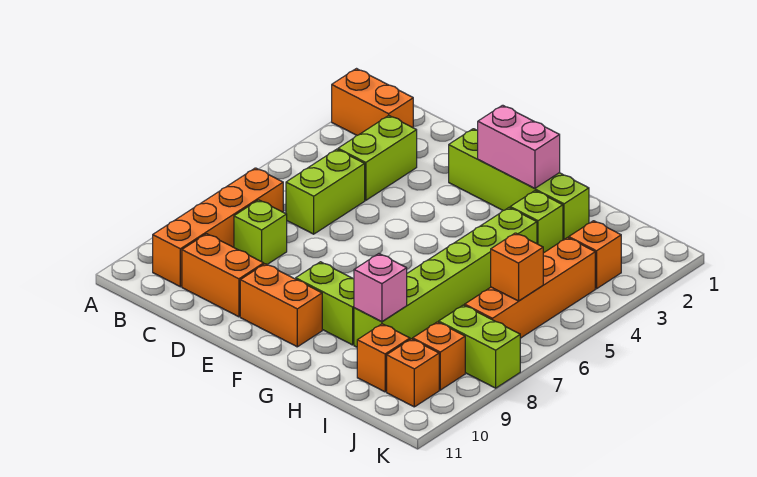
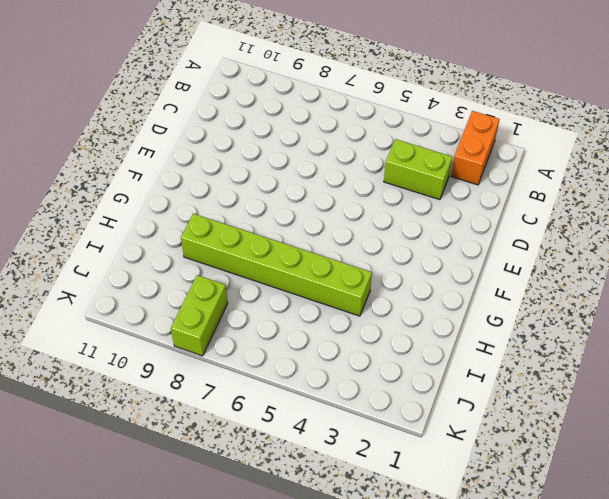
none -> orange 1x4 brick [153,168,283,287]
none -> lime 1x2 brick [286,149,365,234]
none -> lime 1x1 brick [234,200,287,265]

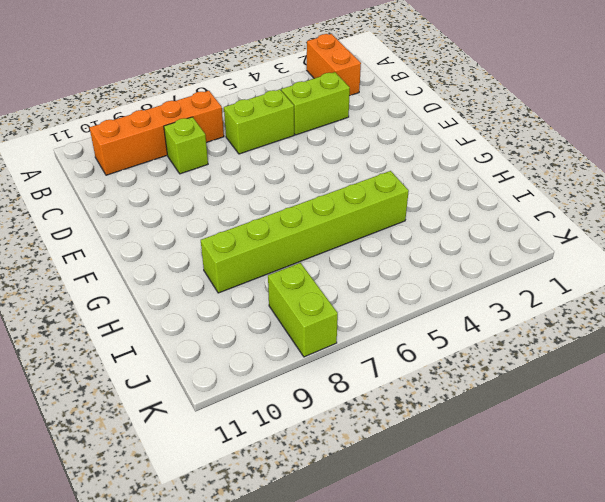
none -> orange 1x2 brick [182,234,264,317]
none -> lime 1x4 brick [449,129,589,240]
none -> orange 1x2 brick [240,264,322,347]

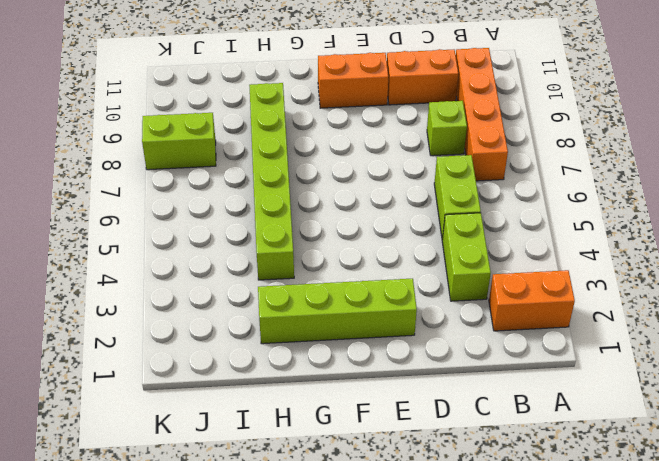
none -> lime 1x2 brick [296,262,354,345]
none -> lime 1x1 brick [510,191,563,253]
none -> orange 1x1 brick [357,324,410,392]

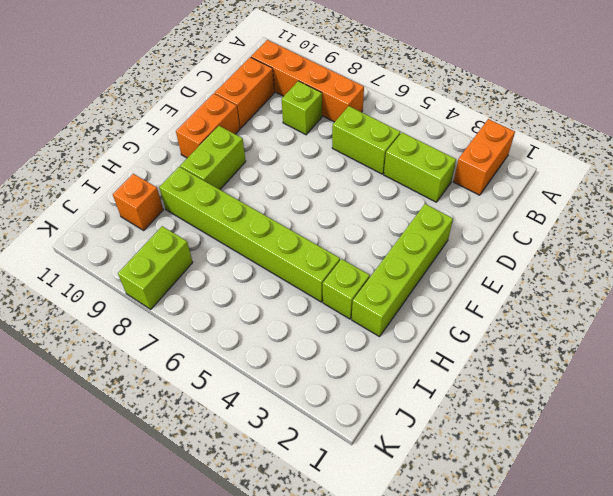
none -> orange 1x1 brick [569,221,621,289]
none -> orange 1x4 brick [465,238,595,338]
none -> orange 1x1 brick [413,322,465,390]

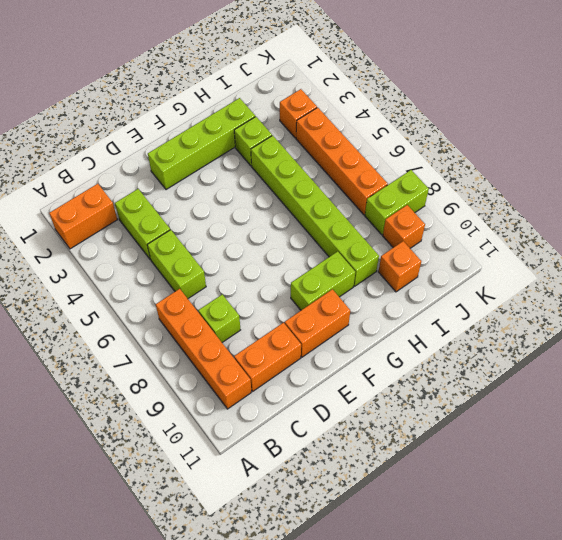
none -> orange 1x1 brick [387,339,439,407]
none -> pink 1x2 brick [478,105,560,189]
none -> pink 1x1 brick [354,254,407,322]

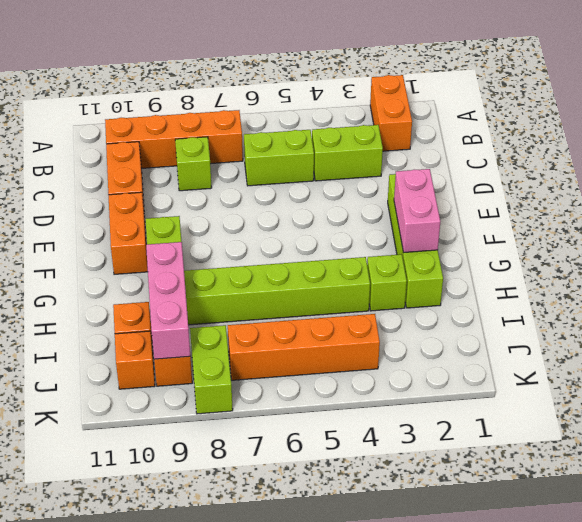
pink 1x3 brick [146,242,190,359] -> pink 1x1 brick [354,254,407,322]
none -> orange 1x1 brick [569,221,621,289]
none -> orange 1x1 brick [491,233,543,301]

